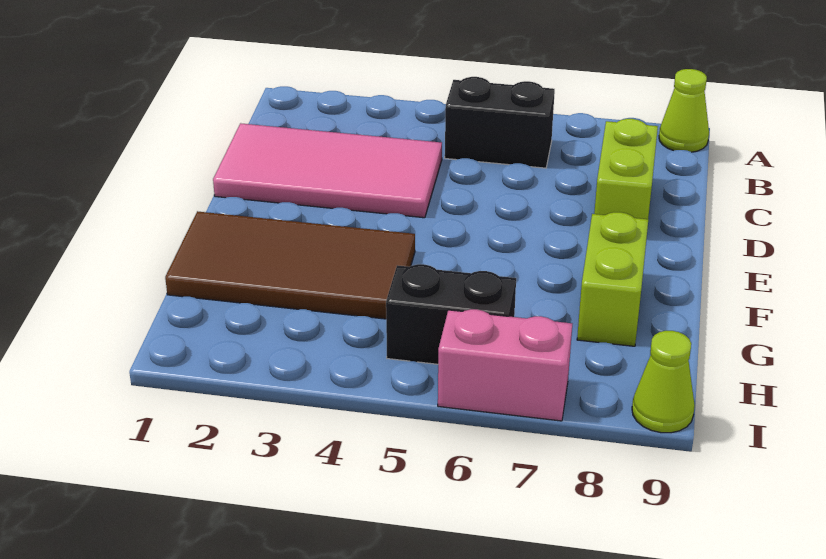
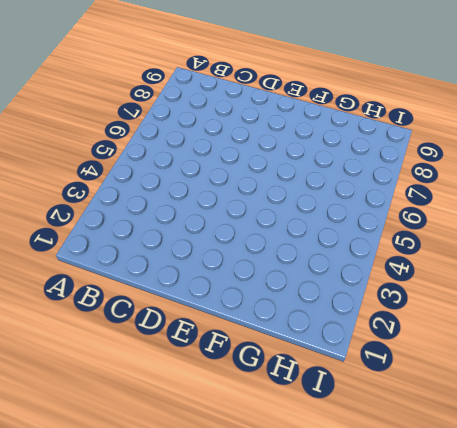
none -> lime 1x1 cone [659,69,709,152]
none -> black 1x2 brick [445,77,555,168]

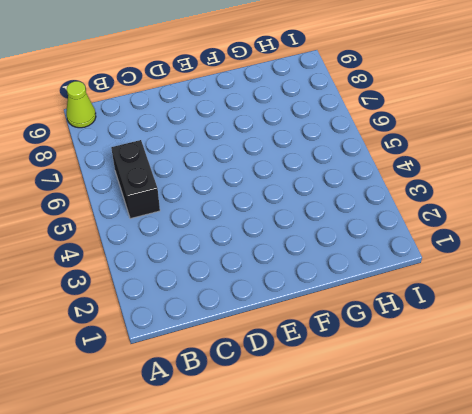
none -> pink 2x4 tile [213,123,442,218]
none -> lime 1x2 brick [594,119,658,219]

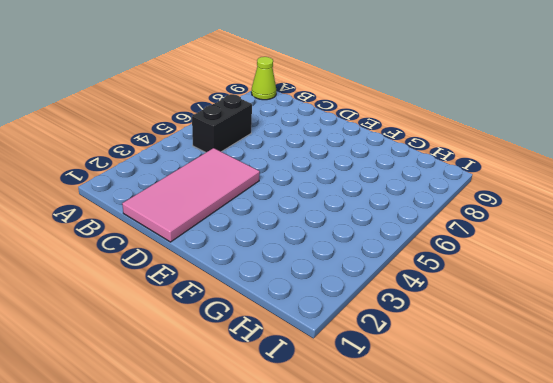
none -> lime 1x2 brick [594,119,658,219]
none -> brown 2x4 tile [165,211,415,319]

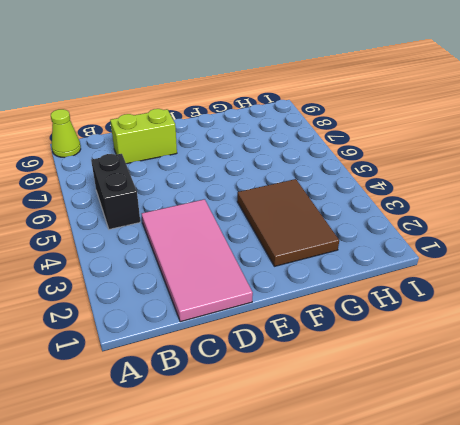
brown 2x3 tile [237,179,339,266] -> brown 2x4 tile [165,211,415,319]
none -> lime 1x2 brick [577,212,648,346]
none -> black 1x2 brick [386,264,516,364]

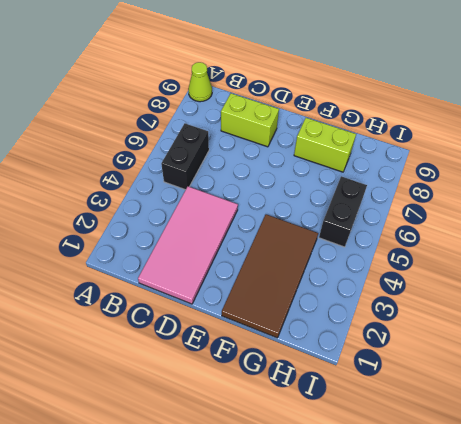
none -> pink 1x2 brick [438,309,572,421]
none -> lime 1x1 cone [632,331,695,433]

